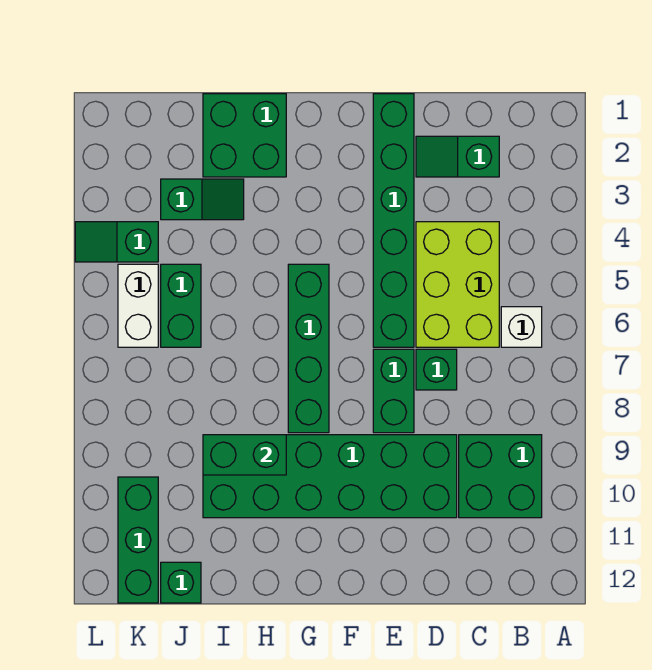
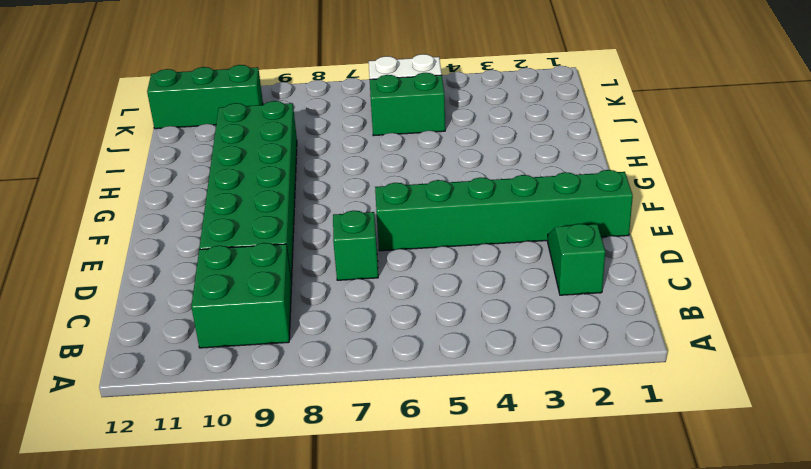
none -> white 1x1 brick [501,307,542,347]
none -> lime 2x3 brick [416,222,499,347]
none -> green 1x2 brick [373,349,414,433]

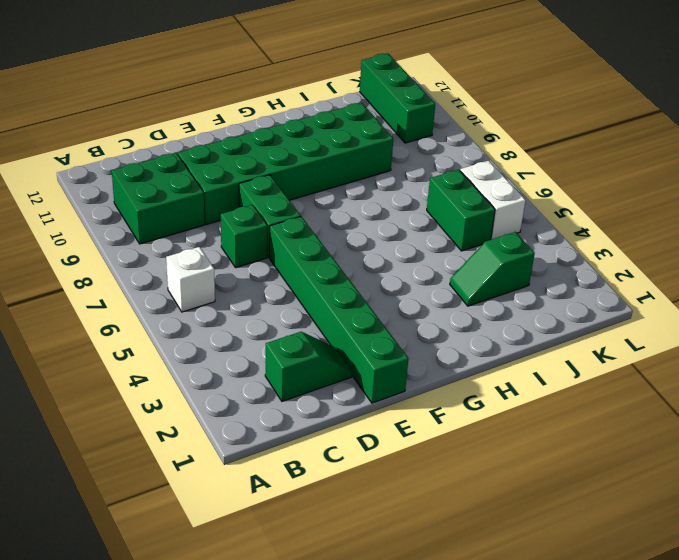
none -> lime 2x3 brick [416,222,499,347]
none -> green 1x4 brick [288,264,329,433]
none -> green 2x2 brick [203,94,286,177]

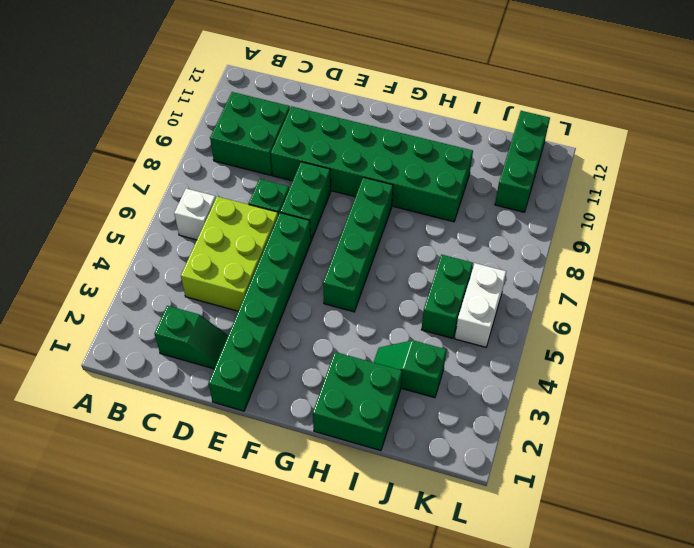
none -> green 1x1 brick [161,562,201,603]
none -> green 1x2 slope [75,222,158,262]
none -> green 1x2 brick [203,435,286,475]

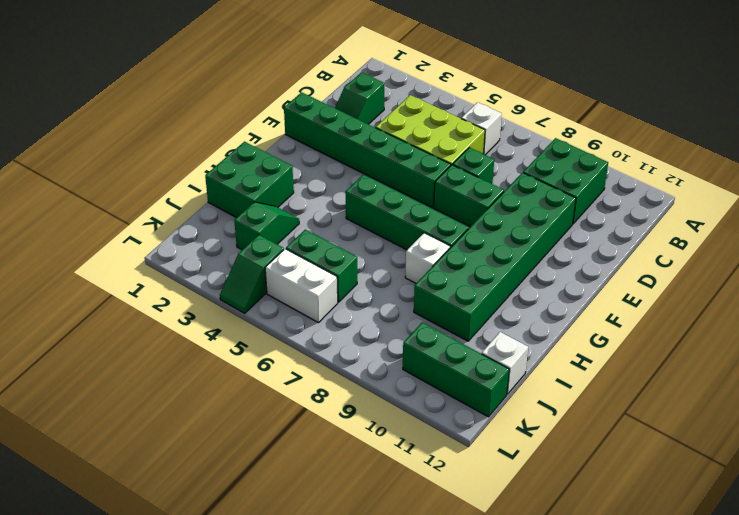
white 1x1 brick [405,233,450,283] -> none
white 1x1 brick [482,332,528,394] -> green 1x1 brick [161,562,201,603]
none -> green 1x2 brick [203,435,286,475]

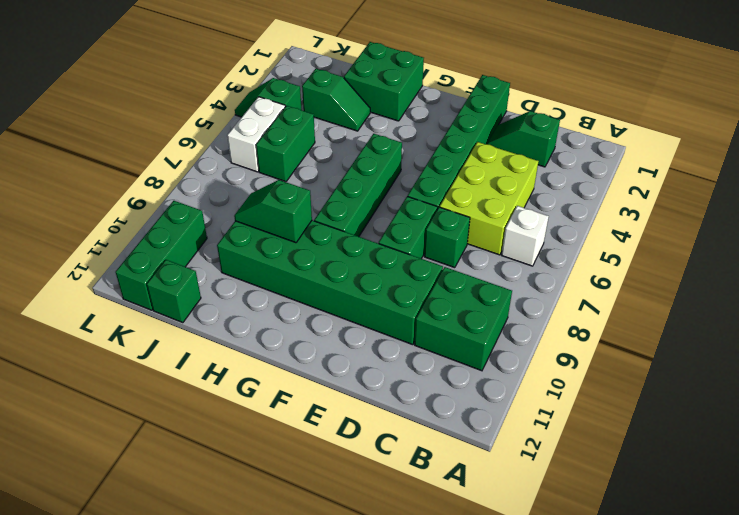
green 1x2 slope [234,180,312,243] -> green 1x2 brick [203,435,286,475]

